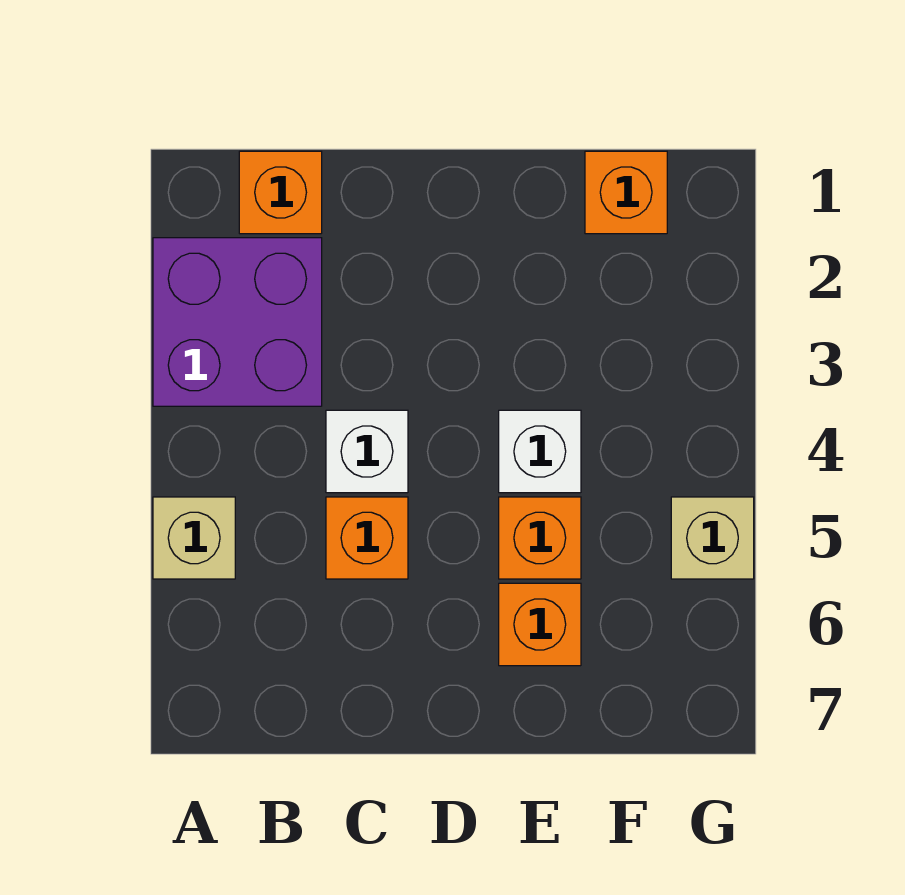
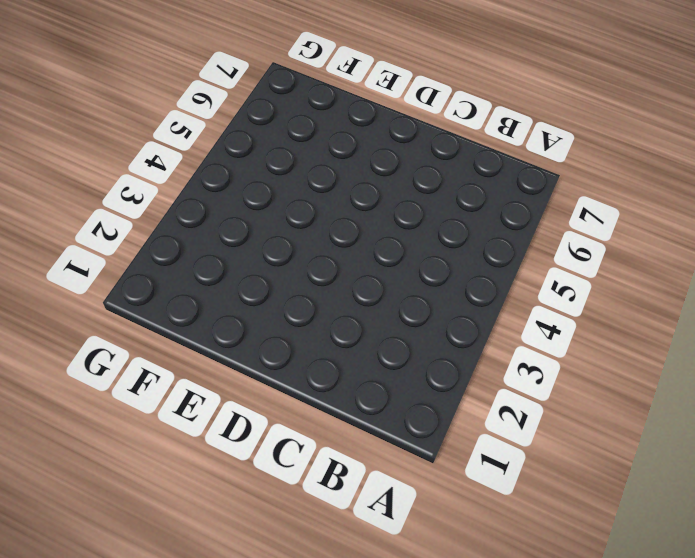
none -> purple 2x2 brick [153,238,322,406]
none -> tan 1x1 brick [153,497,235,579]

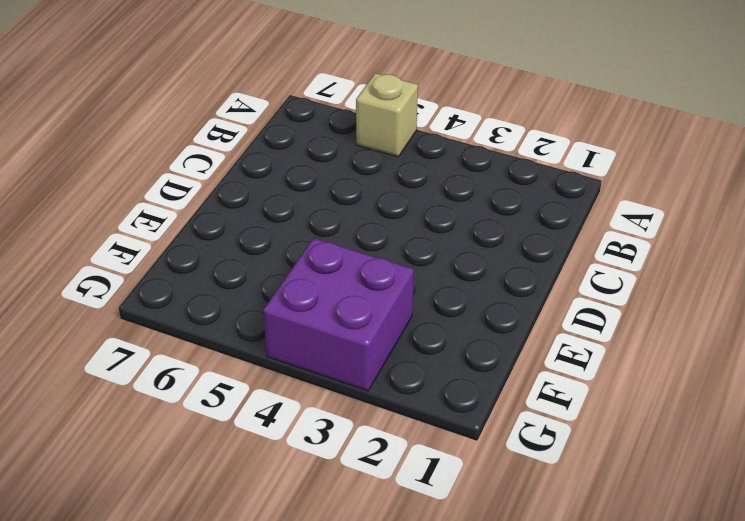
purple 2x2 brick [263,238,414,391] -> purple 2x2 brick moved to [153,238,322,406]
none -> orange 1x1 brick [239,151,322,234]
none -> white 1x1 brick [326,410,408,493]

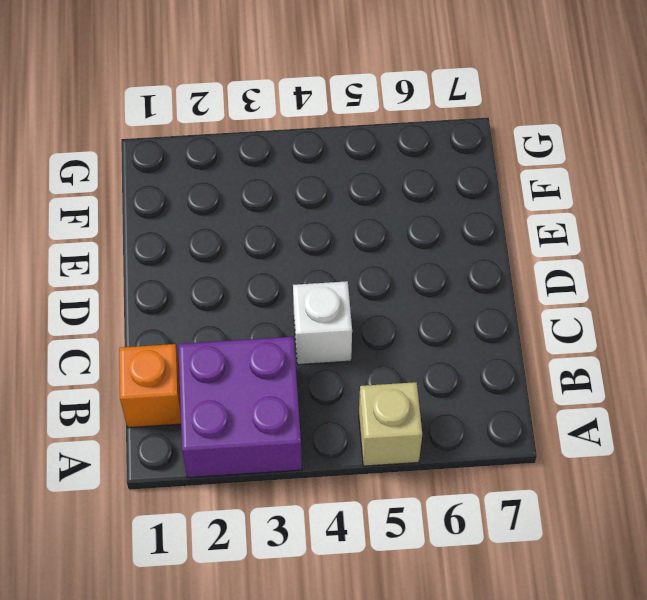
none -> orange 1x1 brick [326,497,408,579]
none -> white 1x1 brick [499,410,581,493]

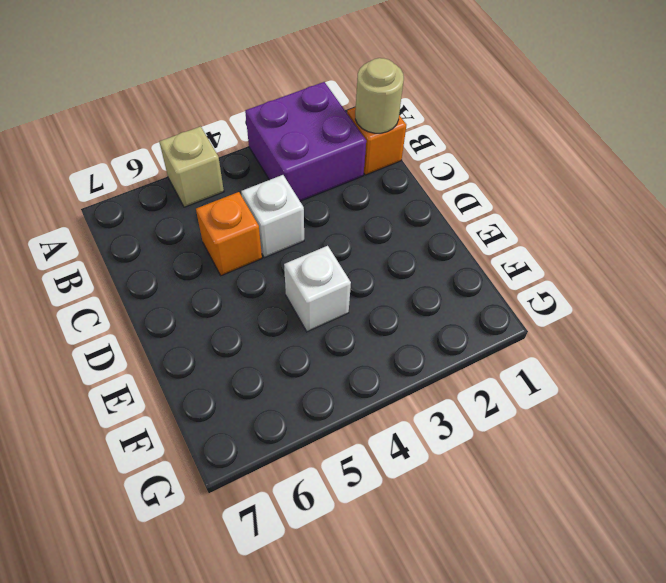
tan 1x1 round brick [355,58,404,133] -> none
none -> orange 1x1 brick [499,497,581,579]
none -> orange 1x1 brick [499,583,581,666]

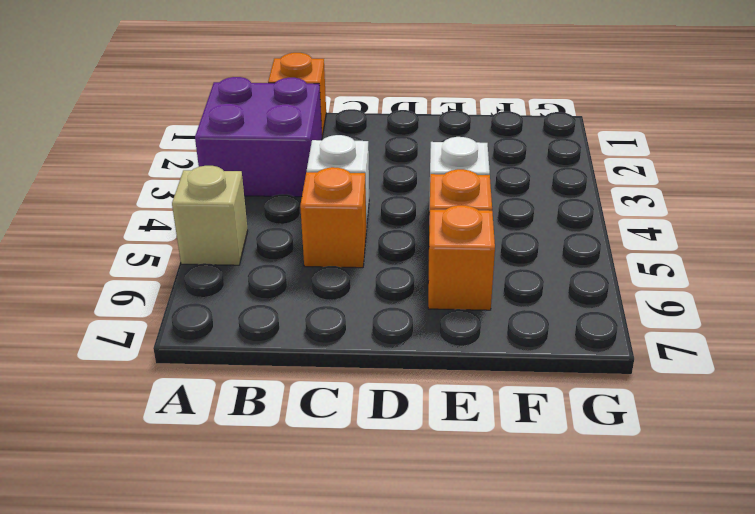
none -> orange 1x1 brick [585,151,667,234]
none -> tan 1x1 brick [671,497,754,579]

